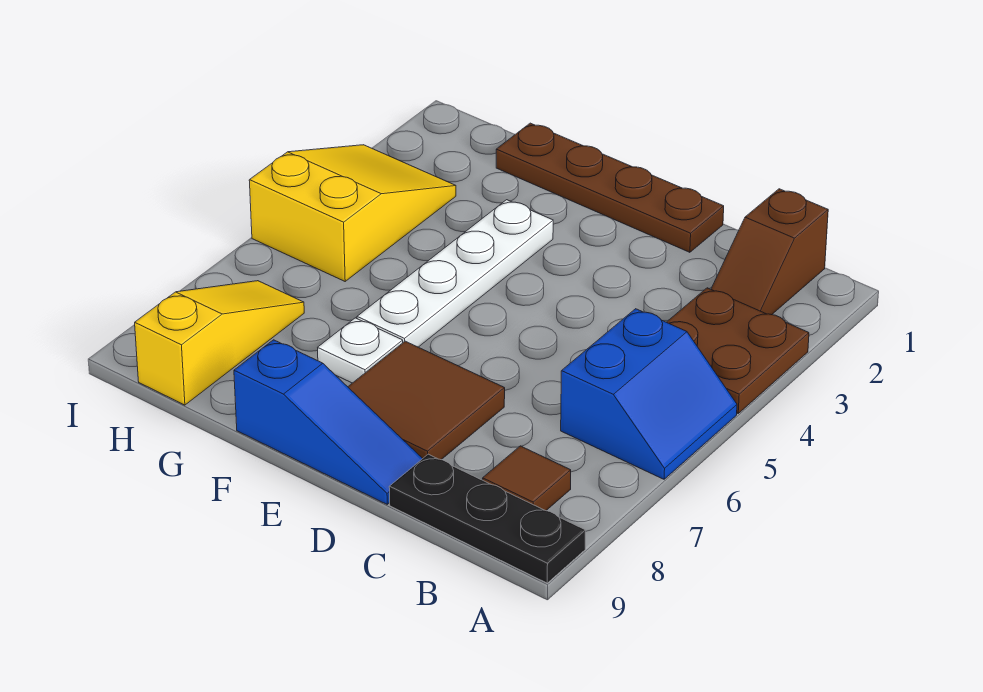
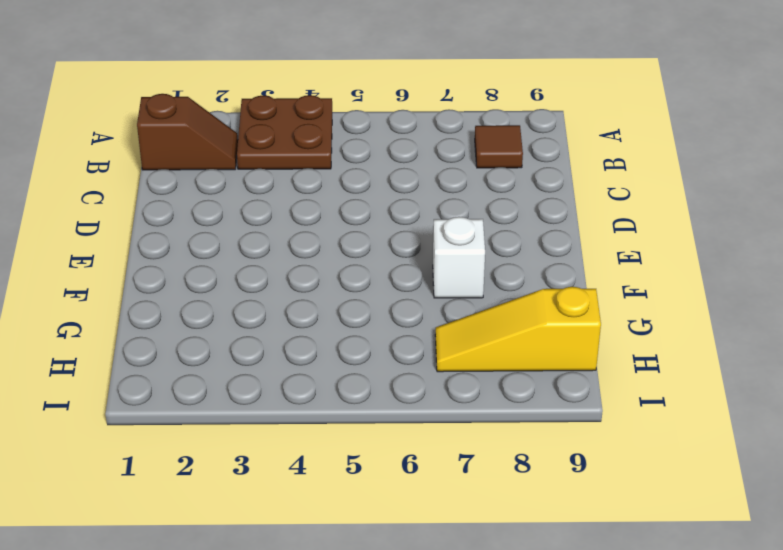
white 1x1 brick [433,217,485,298] -> white 1x1 plate [318,318,403,383]
none -> blue 2x2 slope [561,309,737,479]
none -> black 1x3 plate [389,454,586,583]
none -> brown 1x4 plate [496,123,724,252]

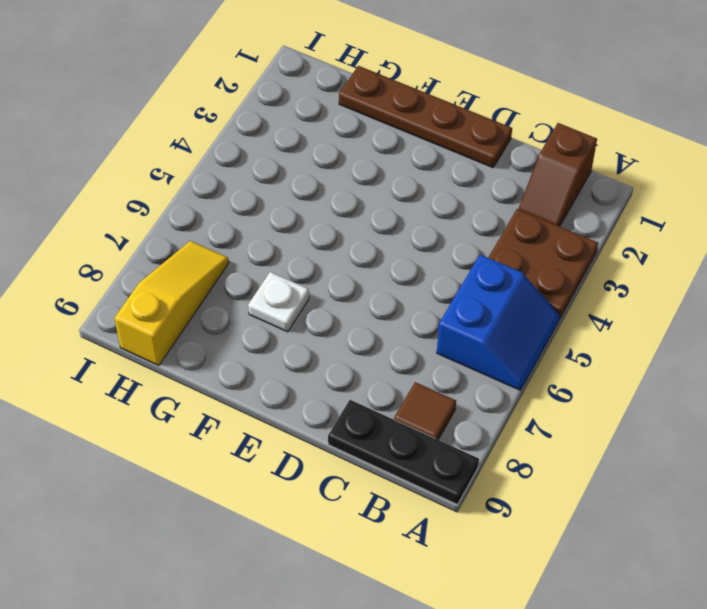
none -> brown 2x2 tile [348,341,505,460]
none -> blue 1x3 slope [234,340,423,504]
none -> white 1x4 plate [357,200,553,347]

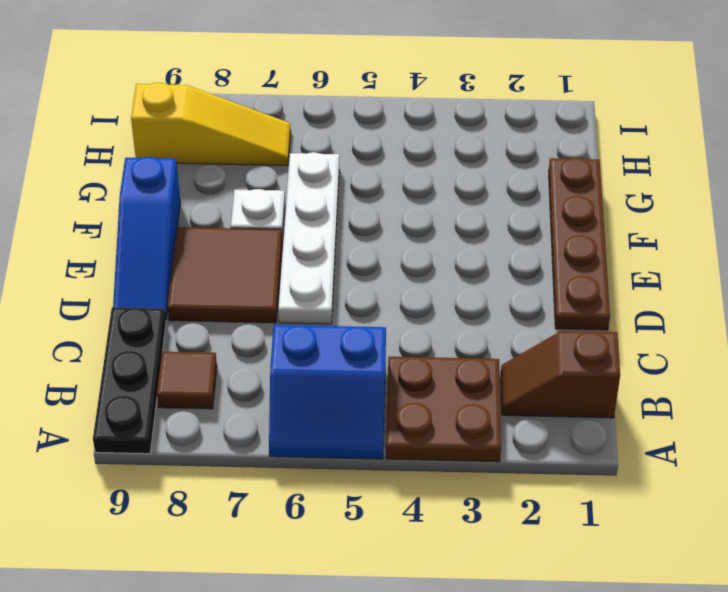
white 1x4 plate [278,152,339,324] -> white 1x4 plate turned to [357,200,553,347]
none -> yellow 2x3 slope [249,145,456,281]

